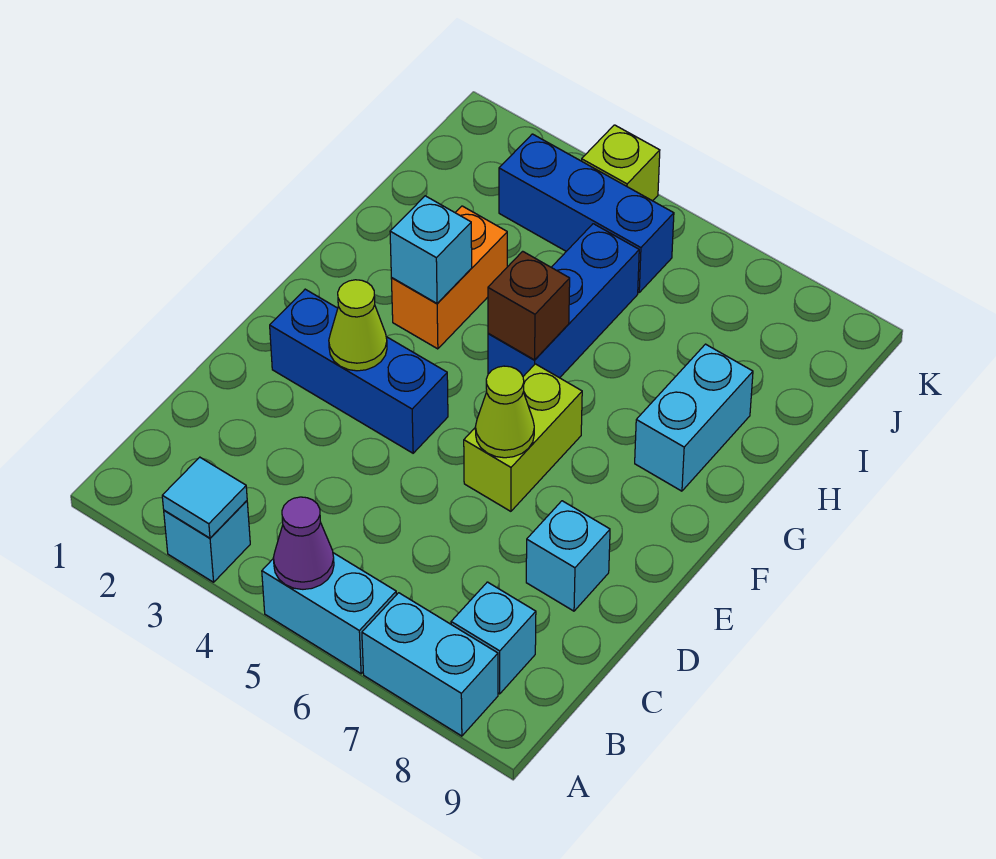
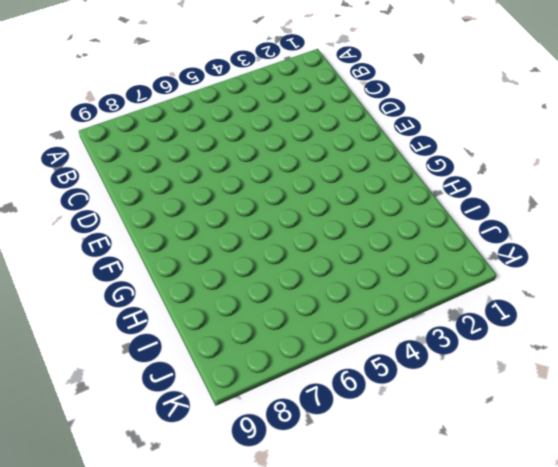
none -> cyan 1x1 brick [164,501,250,582]
none -> cyan 1x2 brick [262,553,396,674]
none -> cyan 1x2 brick [362,593,498,736]

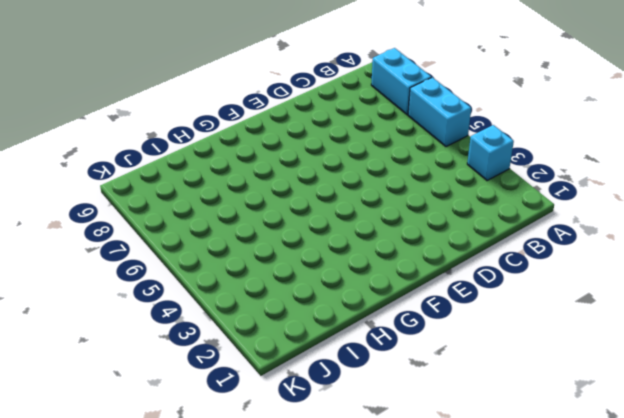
none -> cyan 1x1 brick [451,582,536,694]
none -> cyan 1x1 brick [526,501,610,611]
none -> blue 1x3 brick [270,289,448,453]

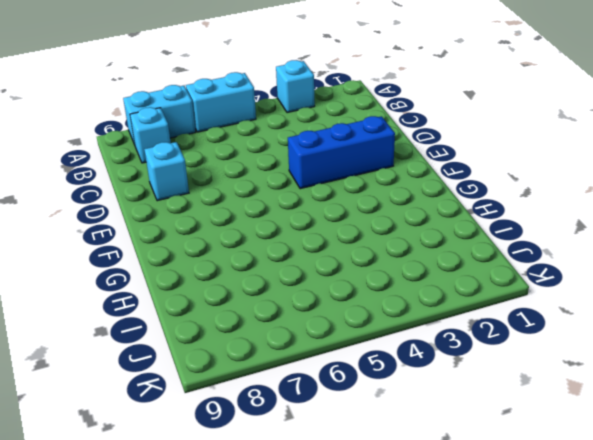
none -> lime 1x2 brick [464,364,582,511]
none -> orange 1x2 brick [391,206,507,349]
none -> blue 1x3 brick [488,224,639,378]

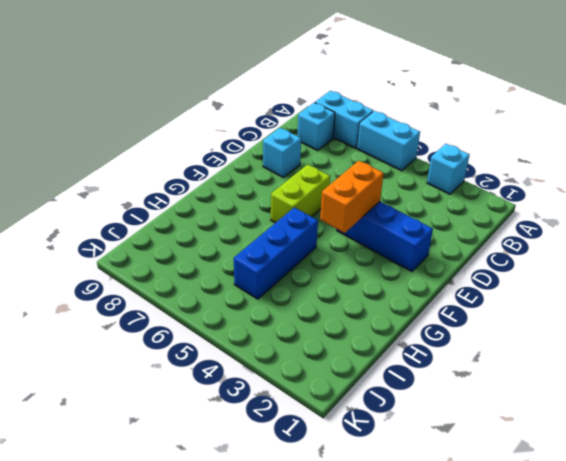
orange 1x2 brick [320,161,384,233] -> orange 1x2 brick moved to [391,206,507,349]
none -> cyan 1x2 brick [635,344,753,491]
none -> blue 1x3 brick [499,134,674,292]
none -> lime 1x1 brick [582,125,660,201]

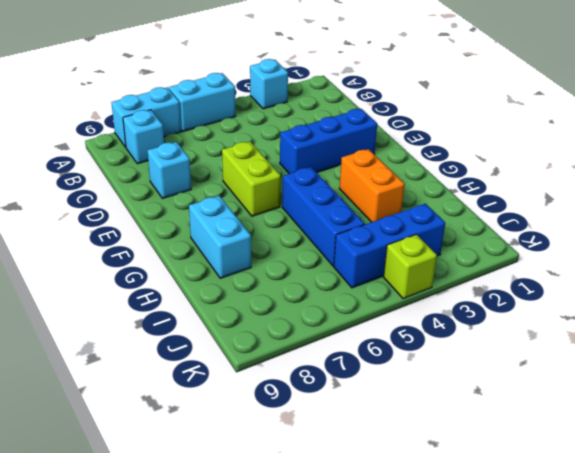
none -> cyan 1x1 tile [162,457,247,538]
none -> purple 1x1 cone [273,497,334,589]
none -> lime 1x1 cone [329,280,387,371]

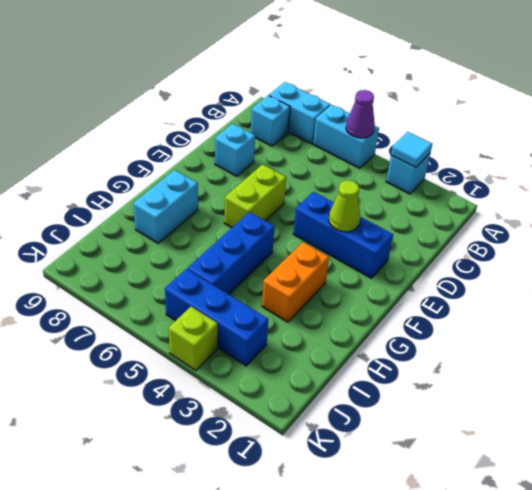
none -> lime 1x1 cone [475,366,534,458]
none -> cyan 1x1 brick [390,196,472,304]
none -> brown 1x1 brick [488,251,570,360]

